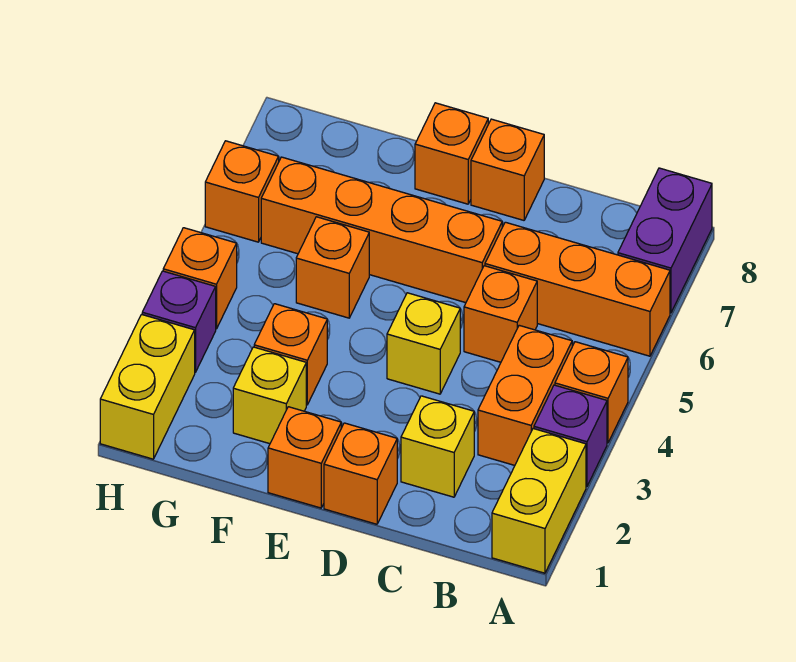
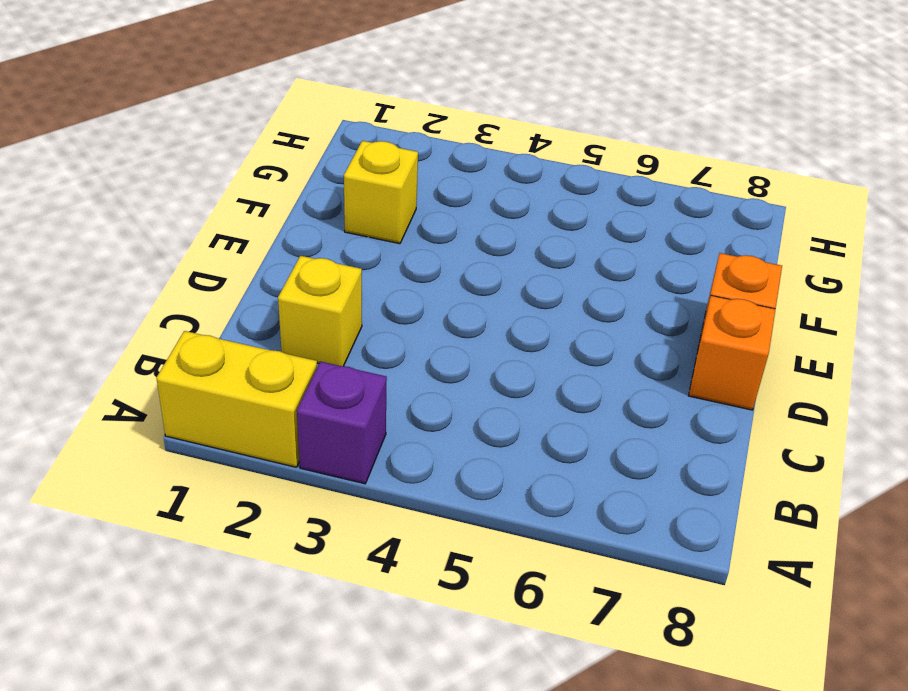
none -> orange 1x1 brick [555,342,628,443]
none -> orange 1x3 brick [485,222,670,356]
none -> purple 1x2 brick [618,168,712,313]

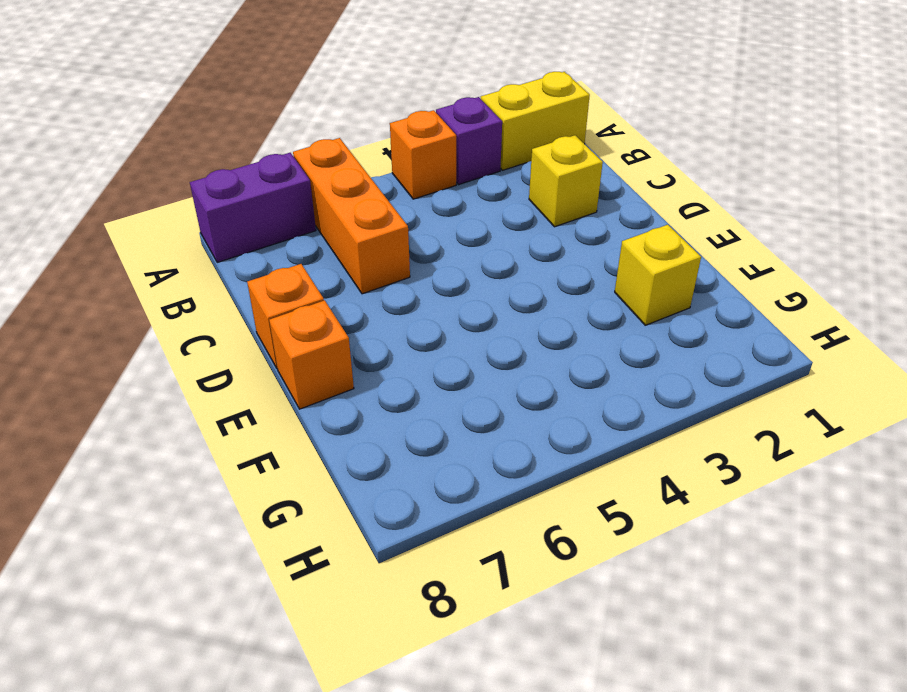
none -> orange 1x2 brick [478,325,572,465]
none -> orange 1x1 brick [464,266,537,362]
none -> orange 1x1 brick [324,423,397,524]

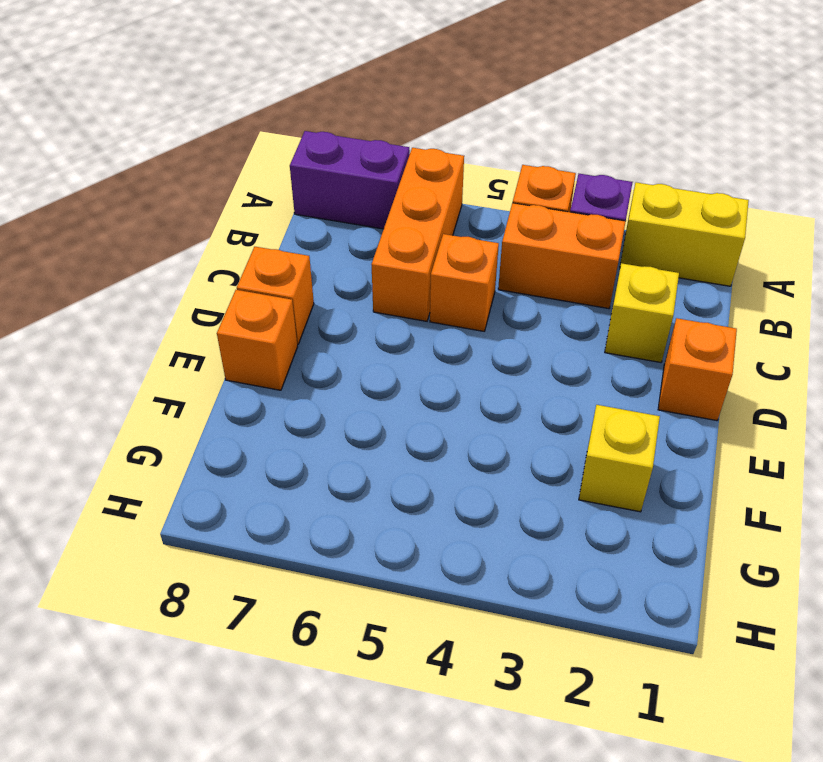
none -> yellow 1x1 brick [387,293,460,394]
none -> orange 1x4 brick [261,157,502,303]
none -> orange 1x1 brick [268,407,341,508]

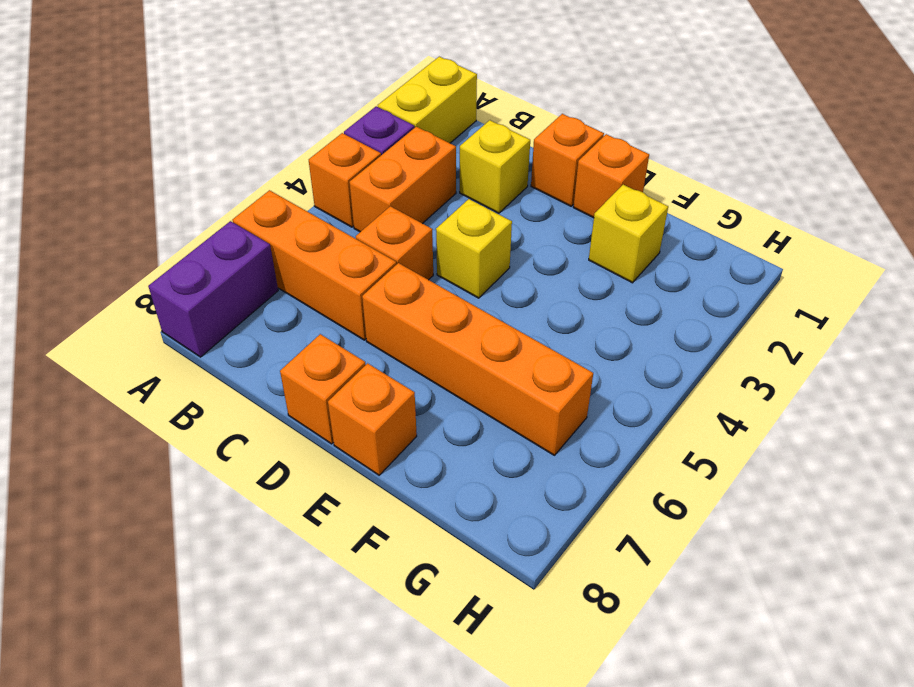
none -> orange 1x1 brick [254,304,327,405]
none -> orange 1x1 brick [296,217,369,318]
none -> yellow 1x2 brick [100,314,195,459]

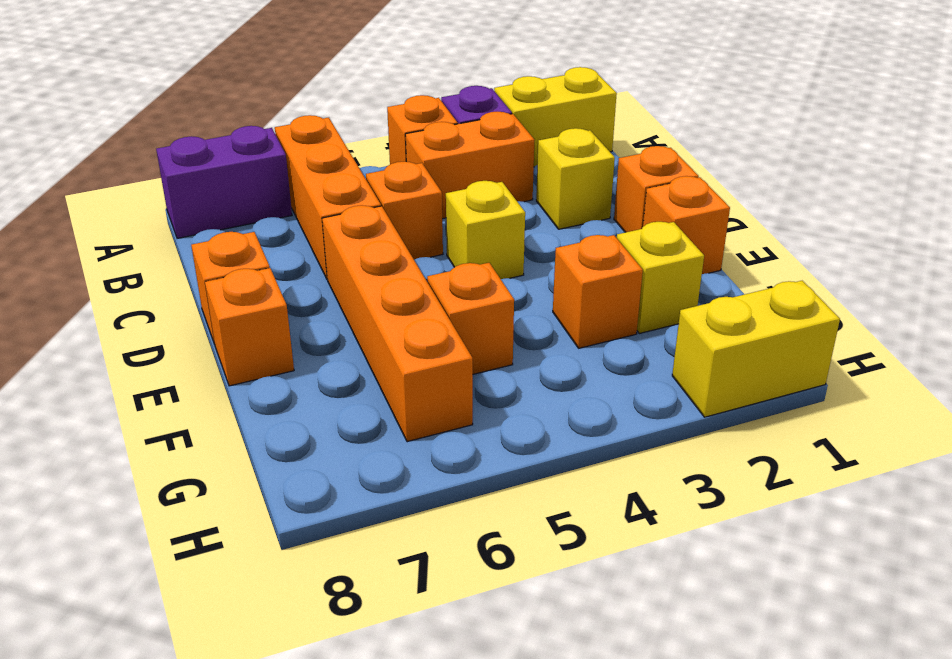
none -> purple 1x1 brick [142,271,216,372]
none -> orange 1x1 brick [163,228,237,329]
none -> orange 1x1 brick [205,141,279,242]

